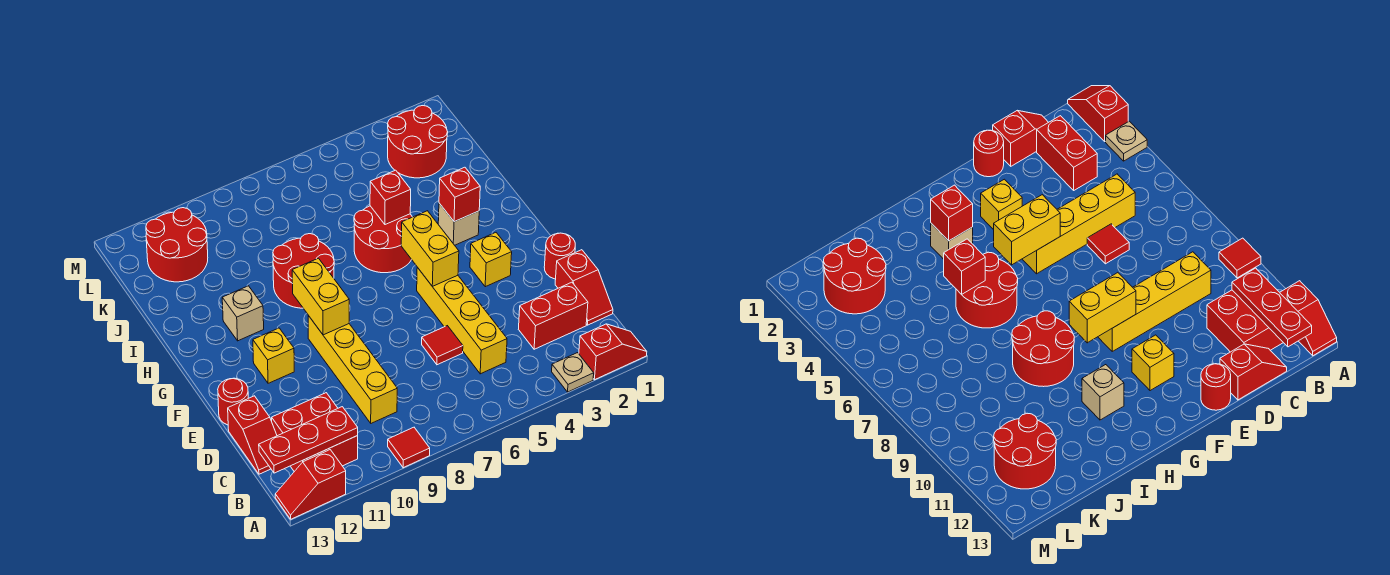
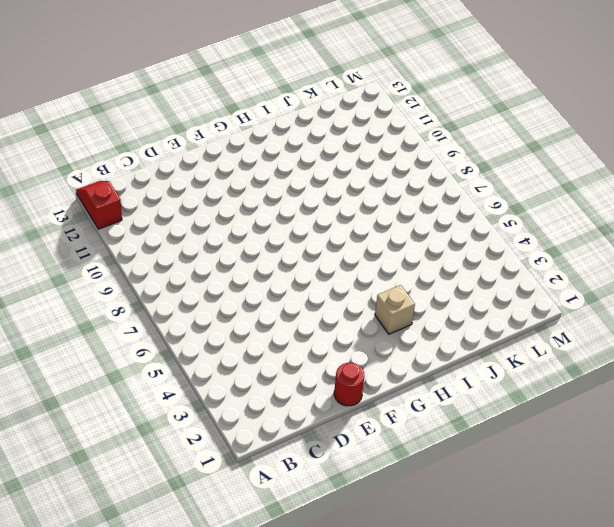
none -> red 1x2 slope [579,324,647,380]
none -> tan 1x1 plate [552,353,594,392]
none -> red 1x1 tile [388,427,430,468]

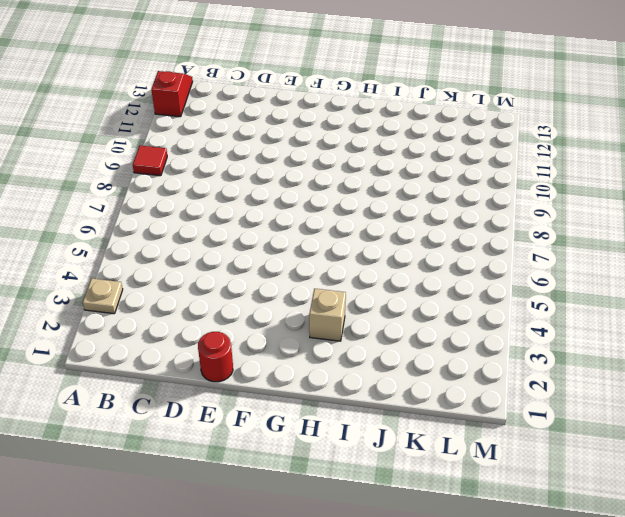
none -> red 1x2 slope [579,324,647,380]
none -> red 2x2 brick [272,393,358,472]
none -> red 1x2 slope [555,250,613,325]

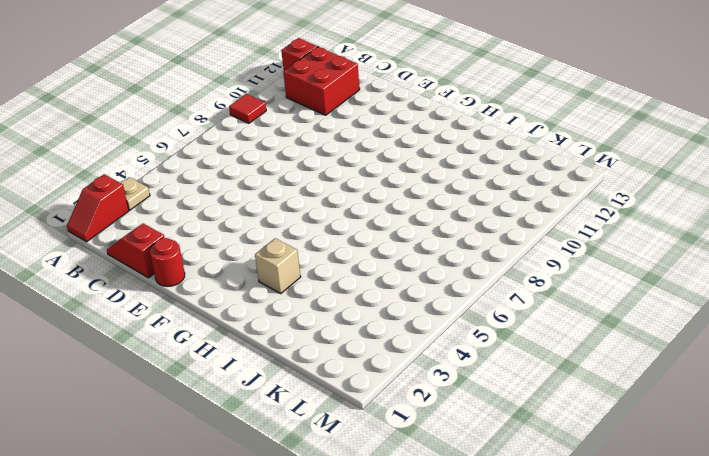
none -> red 1x2 brick [518,282,588,349]
none -> yellow 1x4 brick [417,268,507,374]
none -> yellow 1x4 brick [308,316,397,423]

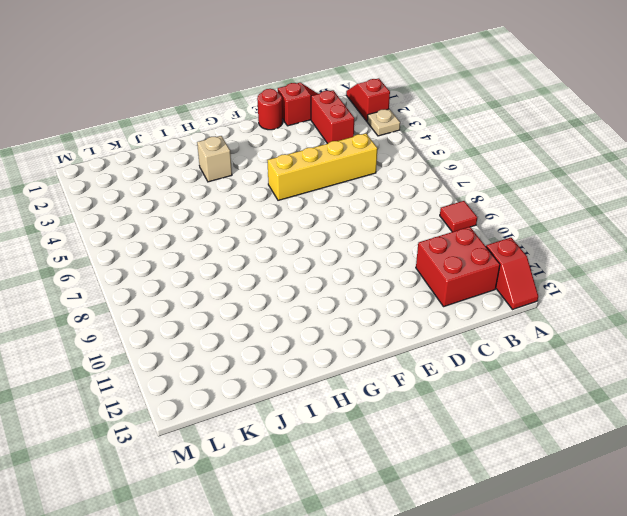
none -> yellow 1x4 brick [308,316,397,423]
none -> red 1x2 slope [228,396,277,474]
none -> red 1x1 tile [422,326,463,365]

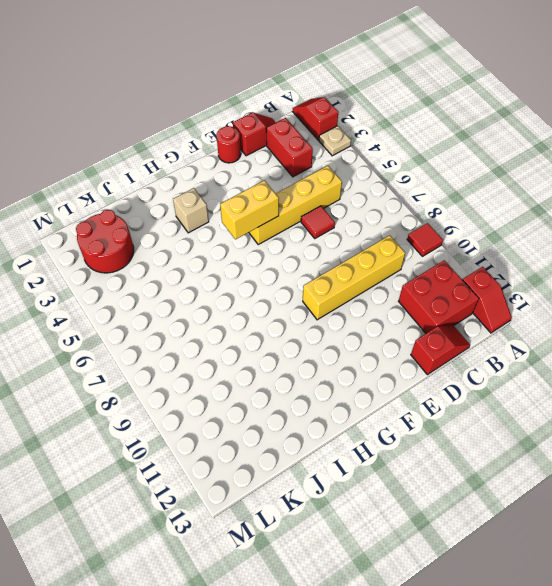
none -> red 1x1 round brick [218,378,248,425]
none -> yellow 1x1 brick [470,233,512,287]
none -> yellow 1x1 brick [253,328,294,383]

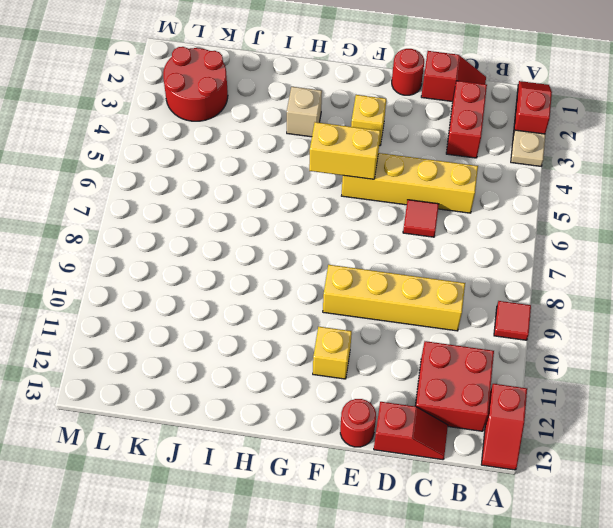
none -> red 2x2 round brick [354,206,412,273]
none -> red 2x2 round brick [273,234,334,308]
none -> tan 1x1 brick [222,286,264,341]

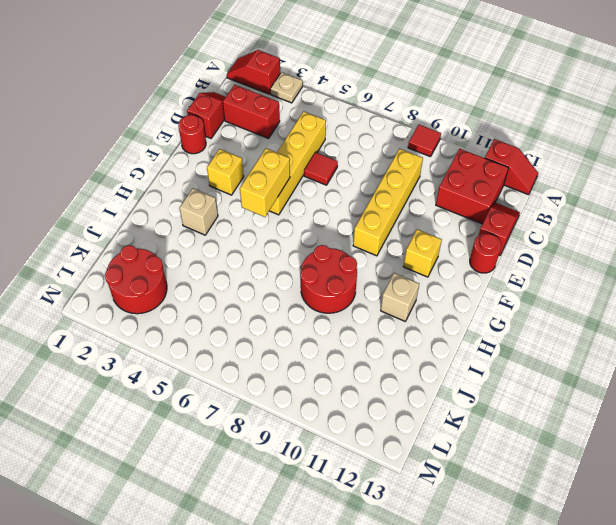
none -> red 2x2 round brick [354,206,412,273]
none -> red 2x2 round brick [146,208,208,282]
none -> red 1x3 plate [259,407,358,473]

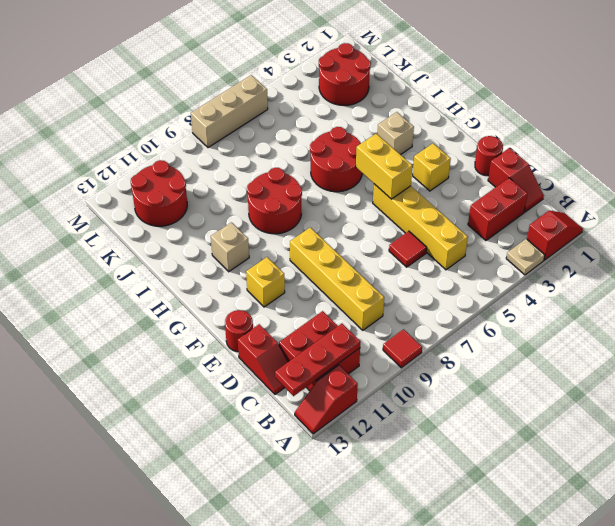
tan 1x3 brick [191,75,268,148] -> none
none -> yellow 1x2 brick [292,258,349,335]
none -> red 1x1 brick [439,167,480,222]
none -> red 1x1 brick [370,170,411,225]

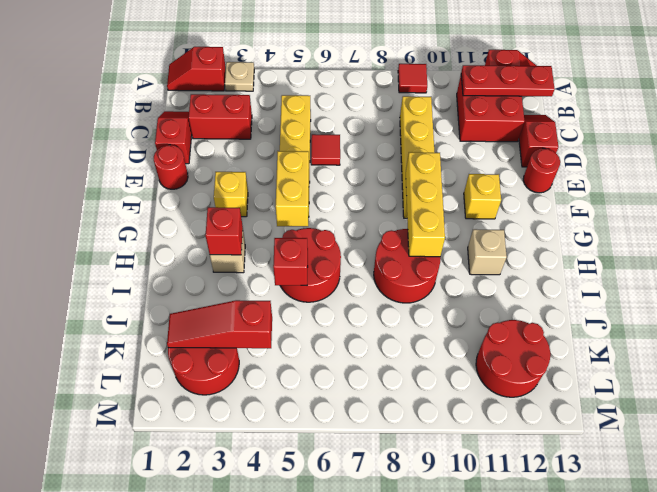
yellow 1x3 brick [406,152,445,257] -> yellow 1x2 brick [292,258,349,335]
red 1x3 slope [167,300,272,348] -> none

